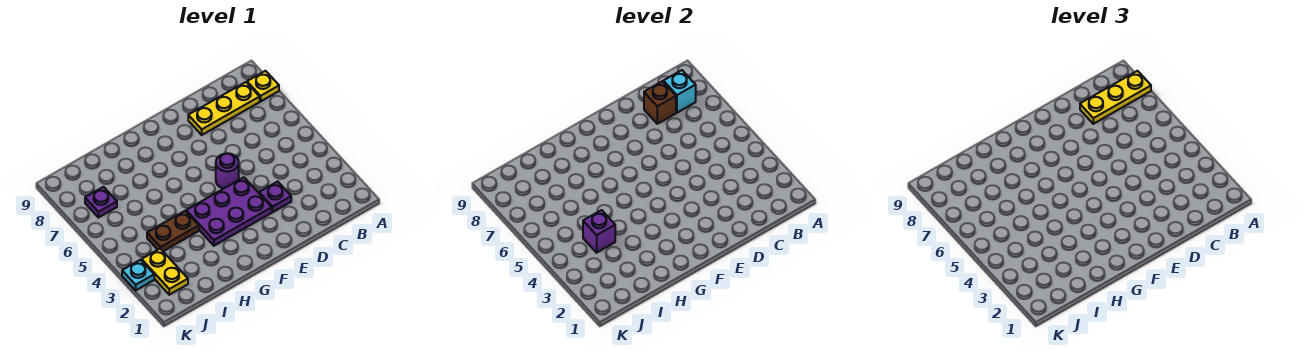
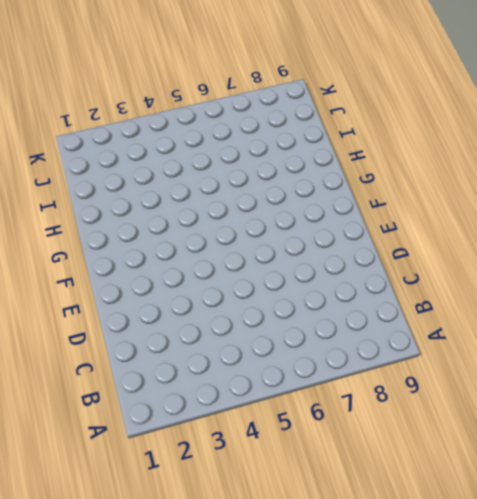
none -> yellow 1x1 plate [247,71,279,101]
none -> yellow 1x3 plate [188,82,260,135]
none -> purple 1x1 plate [259,182,291,212]

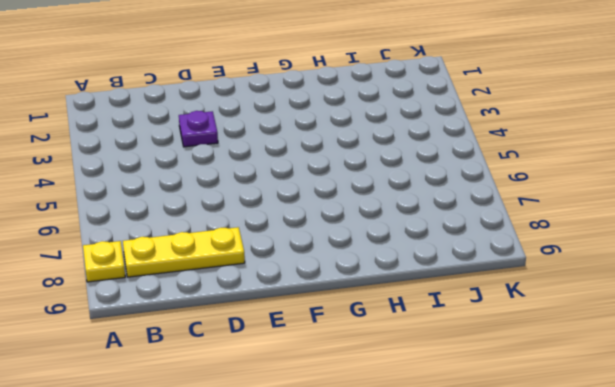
none -> purple 2x3 plate [186,177,272,246]
none -> purple 1x1 round brick [216,153,239,189]
none -> brown 1x2 plate [147,211,199,251]

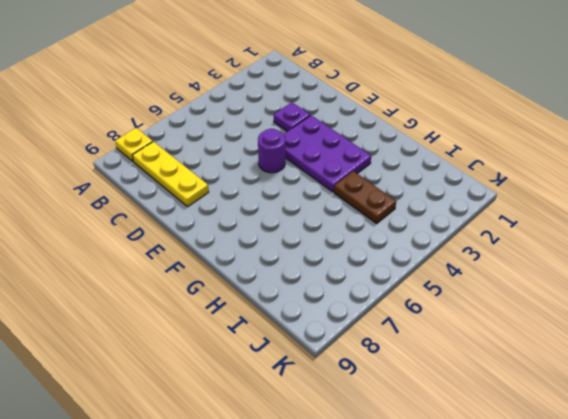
none -> yellow 1x2 plate [142,249,188,295]
none -> purple 1x1 plate [85,187,117,218]
none -> cyan 1x1 plate [122,260,154,290]

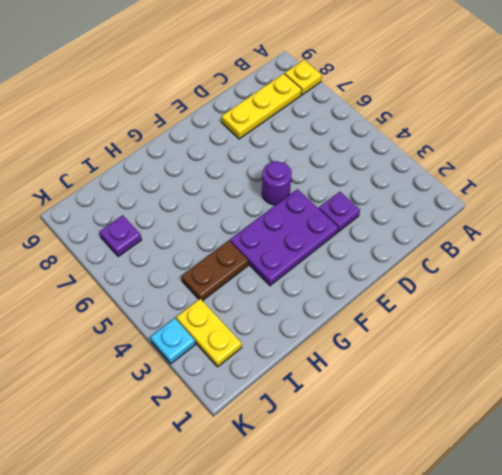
none -> cyan 1x1 brick [663,70,696,113]
none -> brown 1x1 brick [644,81,676,124]
none -> purple 1x1 brick [583,210,615,253]

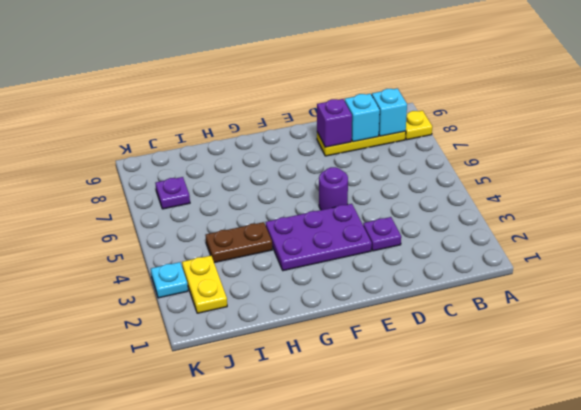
cyan 1x1 brick [345,94,380,142] -> brown 1x1 brick [644,81,676,124]
purple 1x1 brick [317,99,352,147] -> purple 1x1 brick moved to [583,210,615,253]
none -> yellow 1x3 plate [1080,71,1151,124]

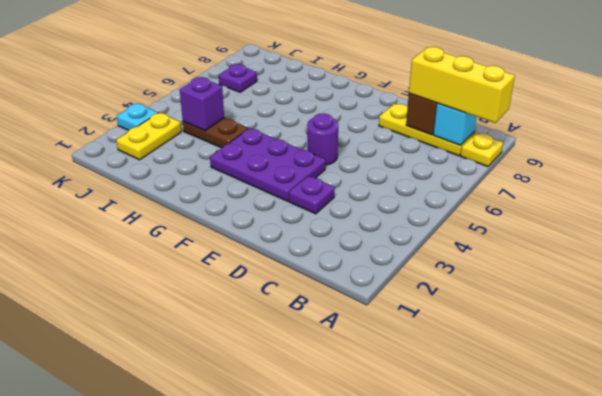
yellow 1x3 brick [409,47,515,123] -> yellow 1x3 plate [1080,71,1151,124]

